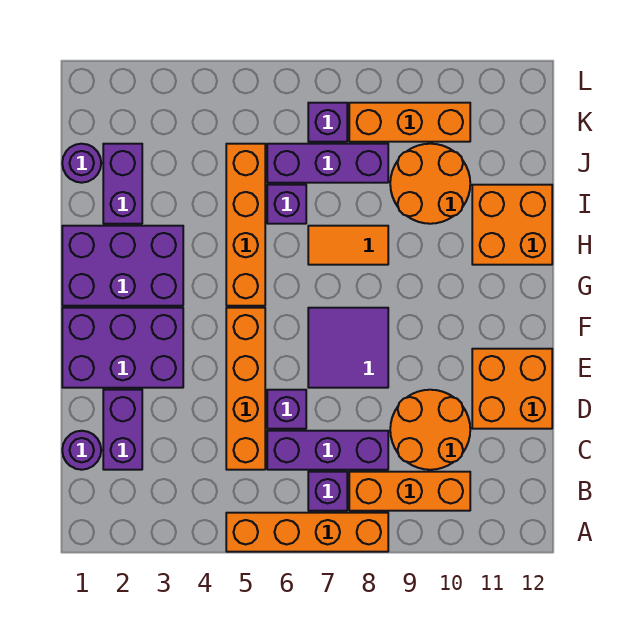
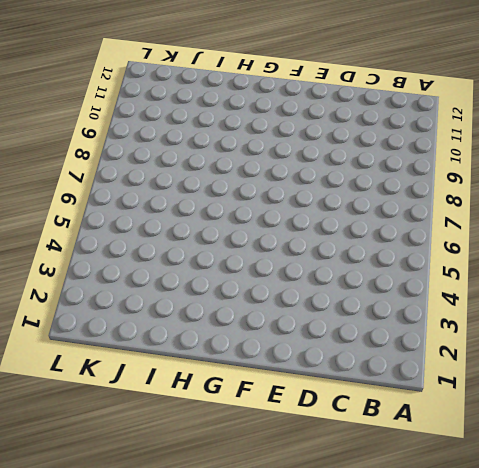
none -> orange 1x4 brick [226,513,388,552]
none -> purple 1x1 brick [308,472,347,511]
none -> orange 1x3 brick [349,472,470,511]

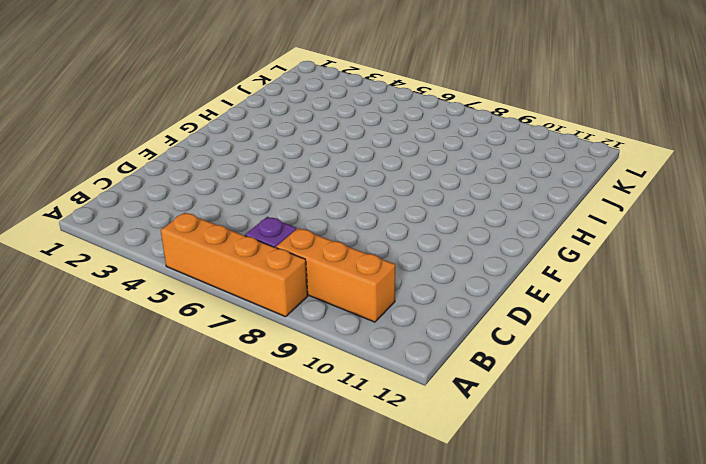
none -> purple 1x1 round brick [62,431,101,470]
none -> purple 1x2 brick [103,390,142,470]
none -> orange 1x4 brick [226,308,265,470]

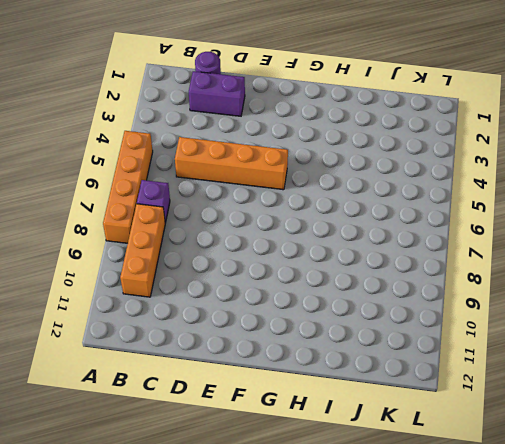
none -> purple 1x3 brick [267,431,388,470]
none -> orange 2x2 round brick [390,390,470,470]
none -> purple 1x1 brick [267,390,306,429]

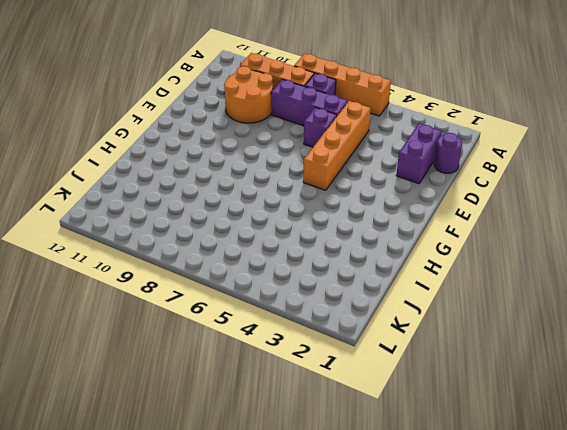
none -> orange 2x2 brick [472,349,552,429]
none -> purple 2x3 brick [62,308,183,388]
none -> purple 2x2 tile [308,308,388,388]

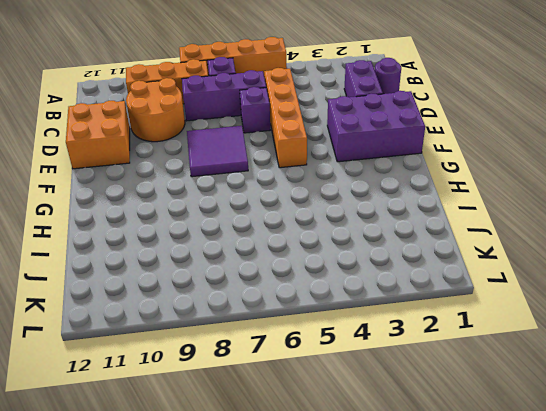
none -> purple 2x3 brick [62,226,183,306]
none -> orange 1x4 brick [226,144,265,306]
none -> orange 1x2 tile [308,226,388,265]

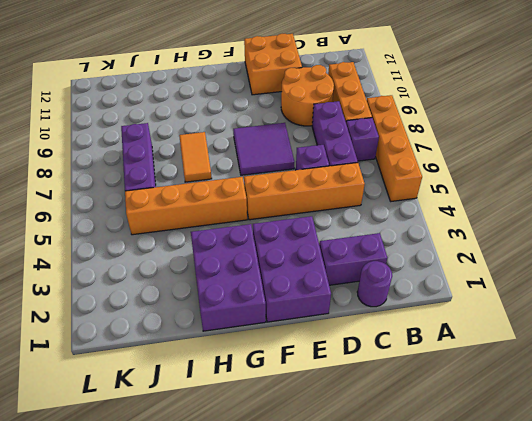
none -> orange 2x2 brick [472,185,552,265]
none -> purple 1x2 brick [103,144,142,224]
none -> purple 1x1 brick [267,185,306,224]

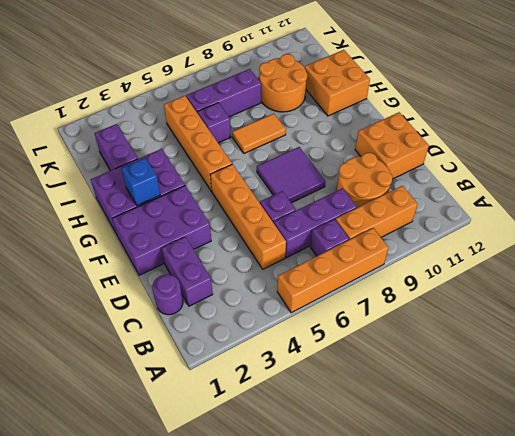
blue 1x1 brick [121,158,160,206] -> none
none -> purple 1x1 round brick [62,144,101,183]
none -> purple 1x1 brick [308,103,347,142]
none -> orange 1x3 brick [349,103,470,142]

